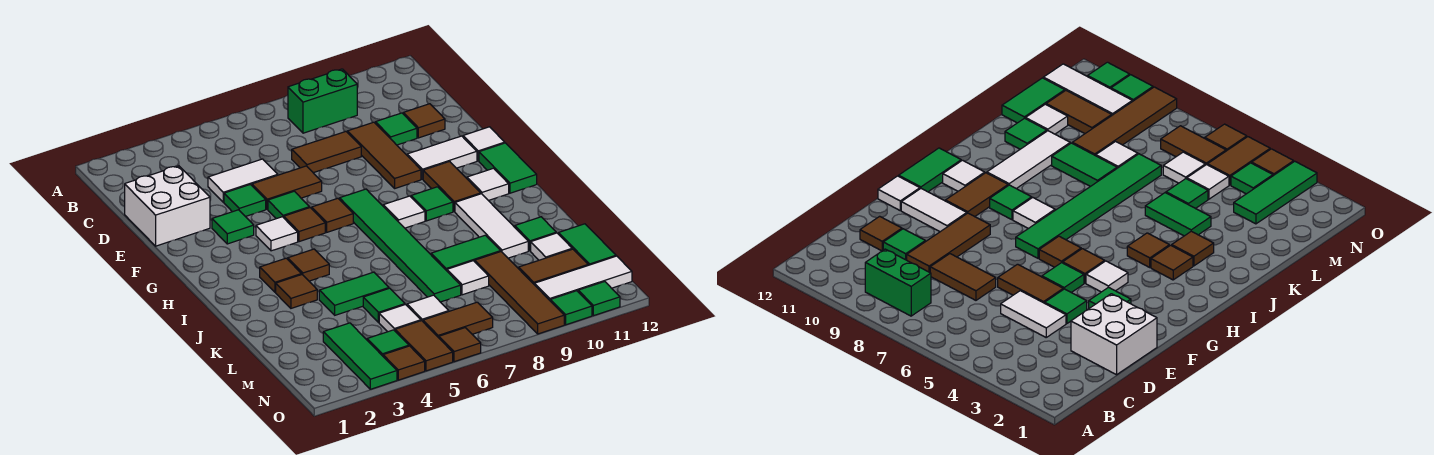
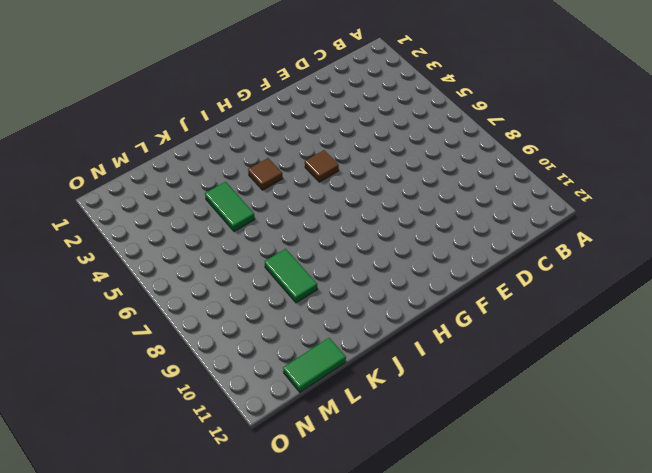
none -> green 1x2 brick [288,69,357,133]
none -> white 2x2 brick [125,166,210,246]
none -> white 1x2 tile [208,159,278,202]
none -> brown 1x2 tile [292,132,361,173]

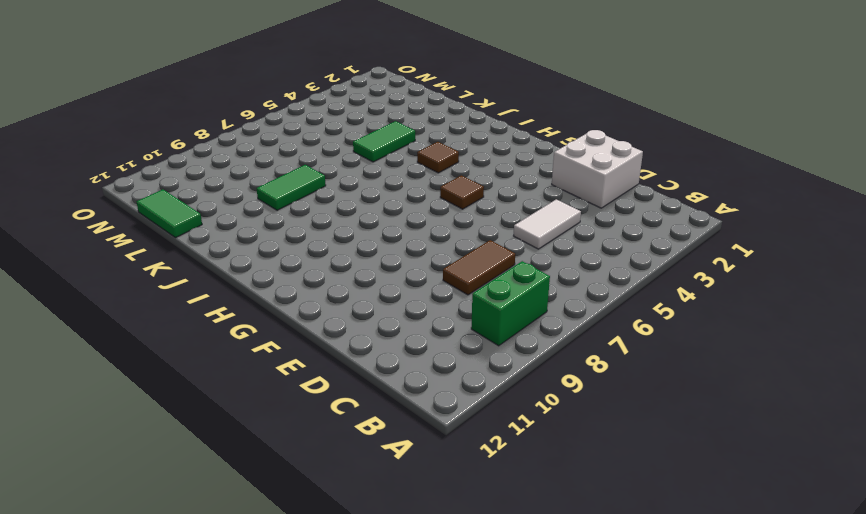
none -> brown 1x3 tile [348,122,421,188]
none -> green 1x1 tile [375,113,417,145]
none -> brown 1x1 tile [403,104,445,138]
none -> green 1x1 tile [224,185,266,217]

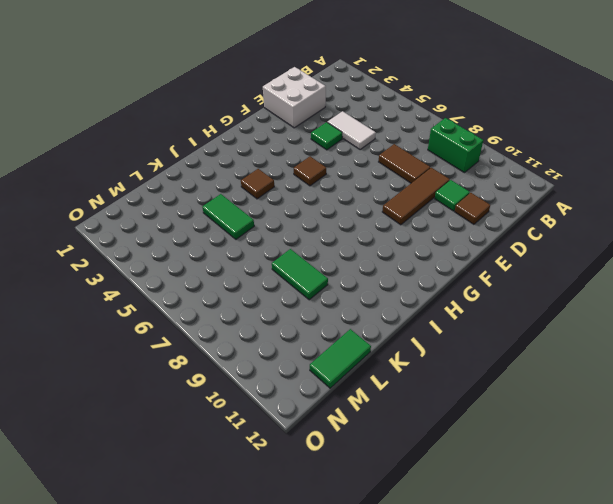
none -> brown 1x2 tile [252,166,322,209]
none -> green 1x1 tile [212,210,254,244]
none -> green 1x1 tile [268,191,310,219]
none -> white 1x2 tile [407,136,477,179]

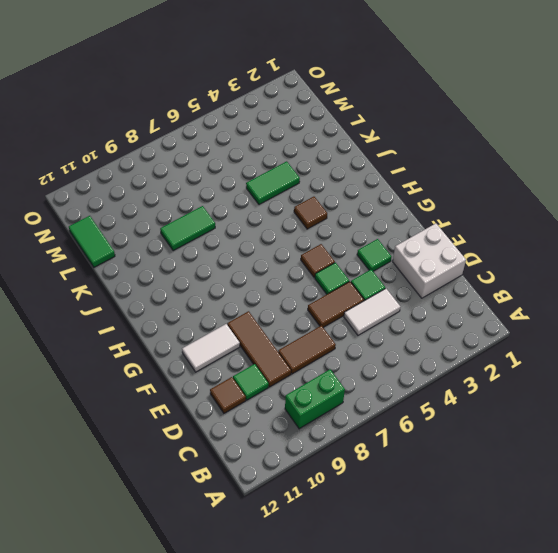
none -> white 1x1 tile [463,127,505,161]
none -> white 1x1 tile [256,217,298,251]
none -> brown 1x1 tile [312,198,353,232]
none -> green 1x6 tile [340,189,461,302]

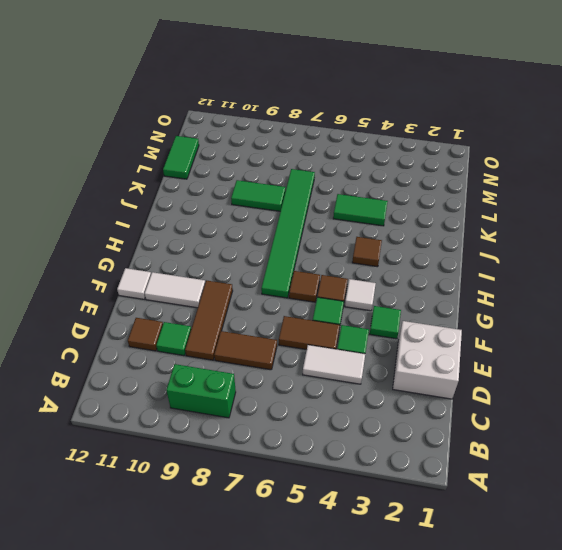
none -> brown 1x2 tile [423,161,481,212]
none -> green 1x2 tile [479,143,537,193]
none -> white 1x1 tile [383,196,425,228]
none -> green 1x1 tile [411,187,453,221]

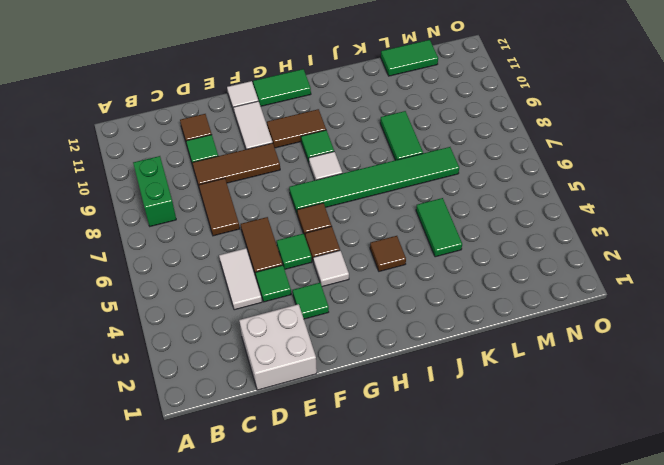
none -> white 1x1 tile [467,168,509,201]
none -> brown 1x1 tile [260,258,301,292]
none -> white 1x3 tile [455,194,528,258]
none -> brown 1x1 tile [276,275,317,308]

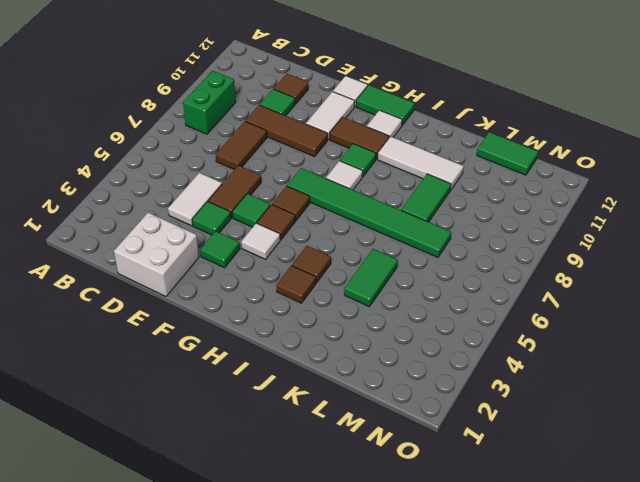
none -> brown 1x1 tile [276,275,317,308]
none -> green 1x1 tile [515,217,556,251]
none -> green 1x1 tile [363,288,405,322]
none -> white 1x1 tile [447,261,489,295]

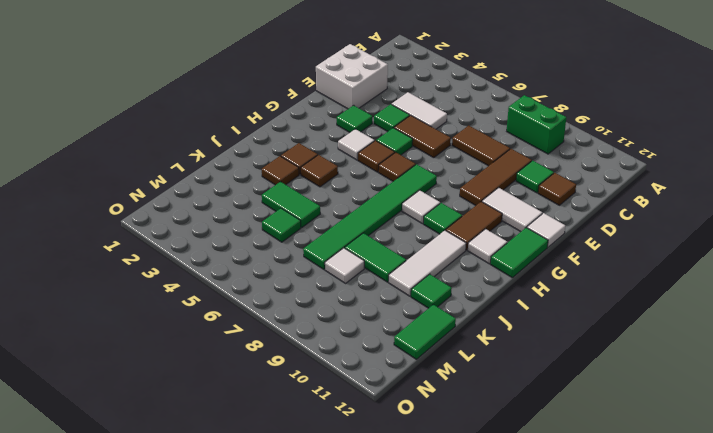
none -> brown 1x4 tile [475,252,564,334]
none -> white 1x1 tile [531,233,572,260]
none -> green 1x3 tile [323,323,397,389]
none -> white 1x1 tile [379,305,421,332]

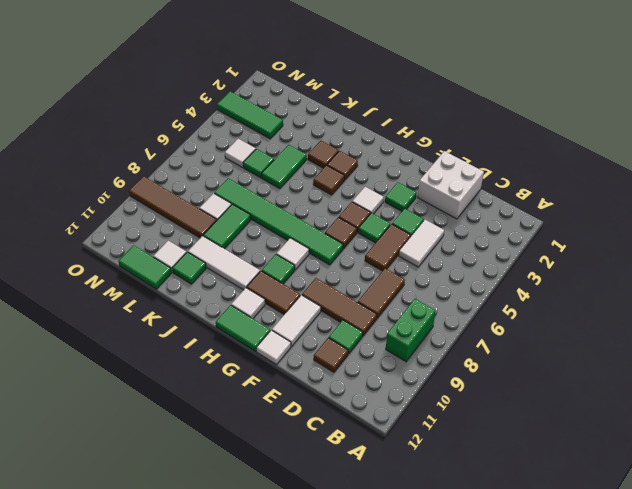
none -> white 1x1 tile [407,295,449,321]
none -> brown 1x2 tile [519,249,588,285]
none -> green 1x1 tile [367,330,409,356]
none -> brown 1x2 tile [395,321,453,371]

